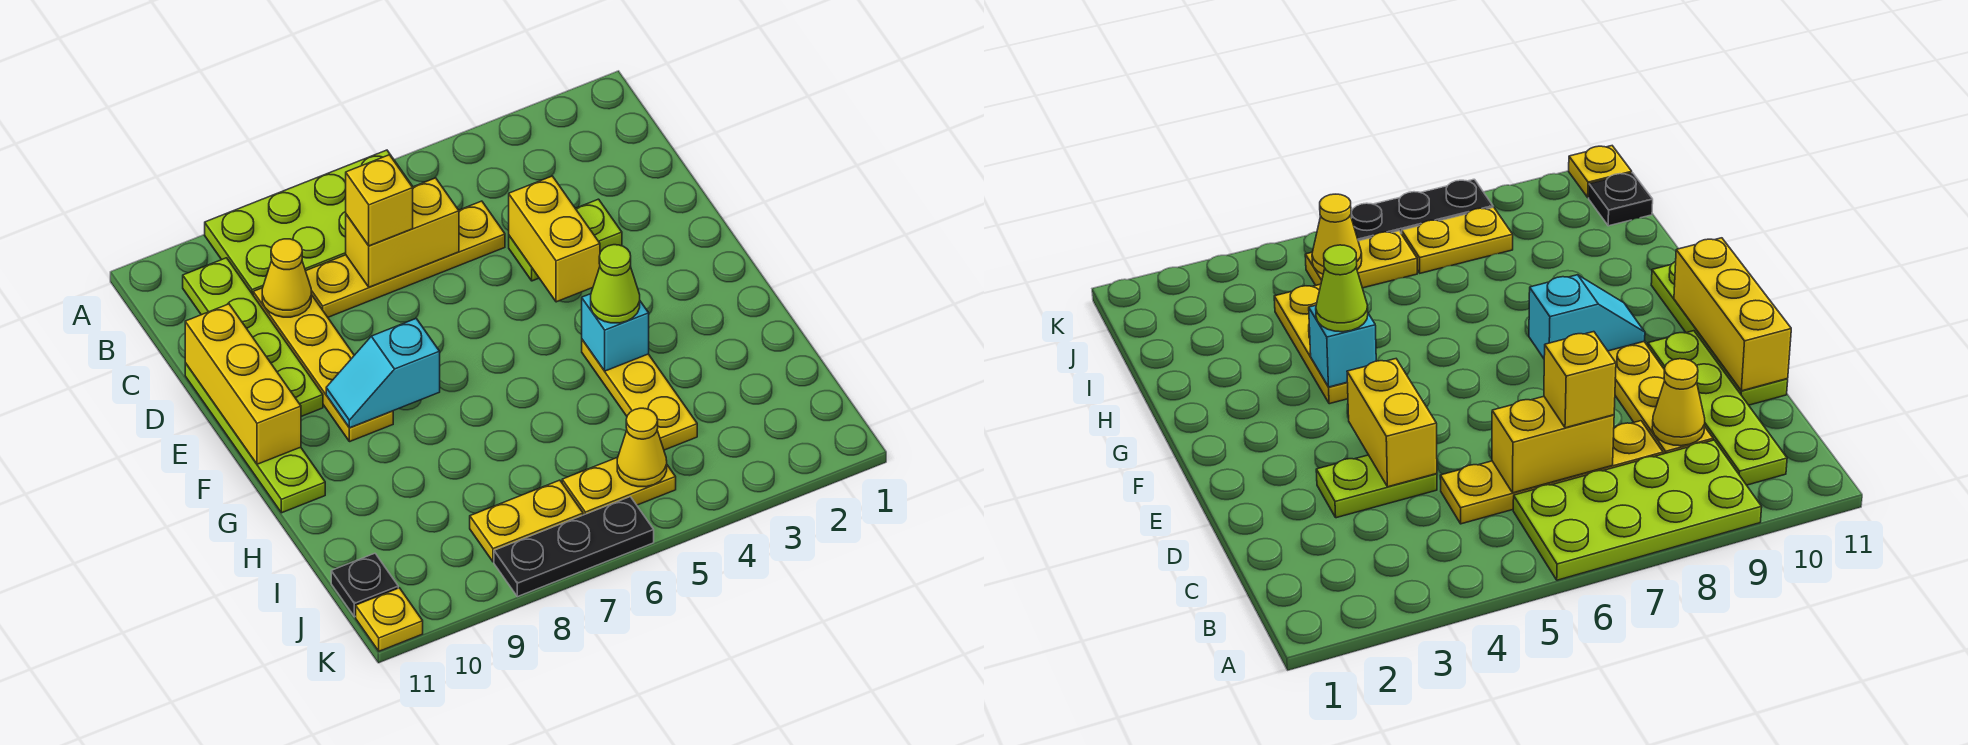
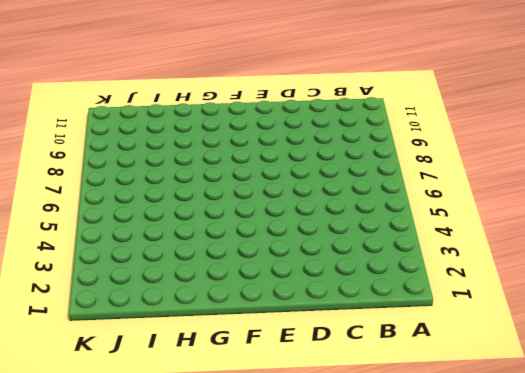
none -> lime 2x4 plate [205,150,413,294]
none -> lime 1x4 plate [183,258,323,416]
none -> yellow 1x4 plate [306,201,505,317]

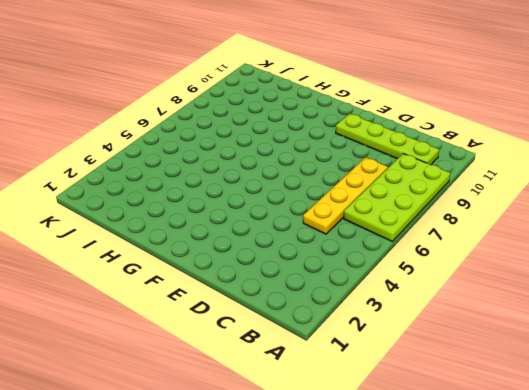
none -> yellow 1x4 plate [253,288,393,442]
none -> lime 1x2 plate [509,199,622,281]
none -> lime 1x4 plate [185,363,325,513]

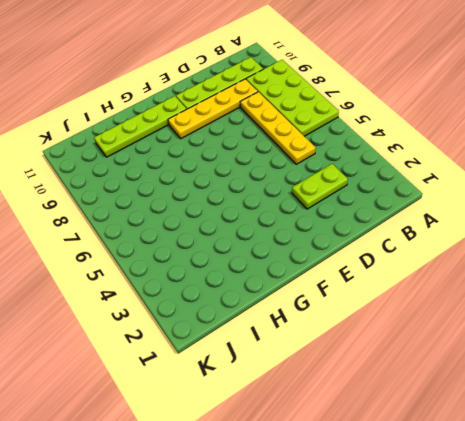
lime 1x2 plate [292,164,348,209] -> lime 1x2 plate turned to [509,199,622,281]
lime 1x4 plate [94,96,186,157] -> lime 1x4 plate moved to [185,363,325,513]
none -> yellow 1x3 plate [582,340,697,450]
none -> yellow 1x2 plate [562,458,676,515]
none -> yellow 1x2 plate [470,480,583,562]

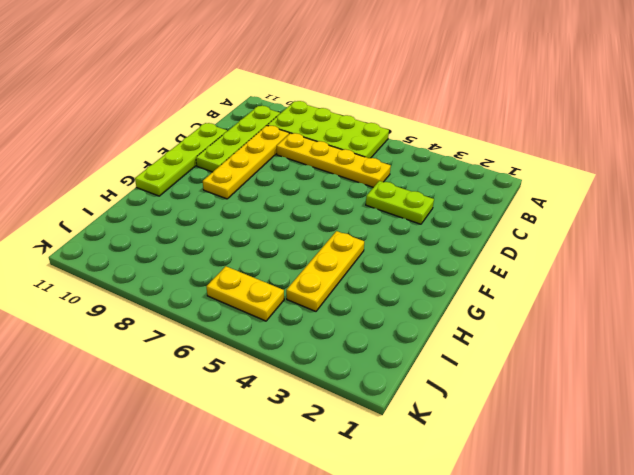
none -> yellow 1x2 plate [470,480,583,562]
none -> black 1x1 plate [331,553,398,617]
none -> black 1x3 plate [494,497,654,597]

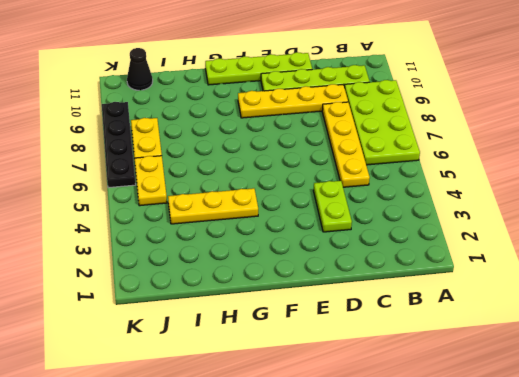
black 1x1 cone [127,48,153,90] -> black 1x1 plate [331,553,398,617]
black 1x4 plate [102,102,136,188] -> black 1x3 plate [494,497,654,597]
none -> yellow 1x1 plate [356,588,423,651]
none -> yellow 1x2 brick [346,178,459,287]
none -> yellow 1x1 cone [262,239,311,317]

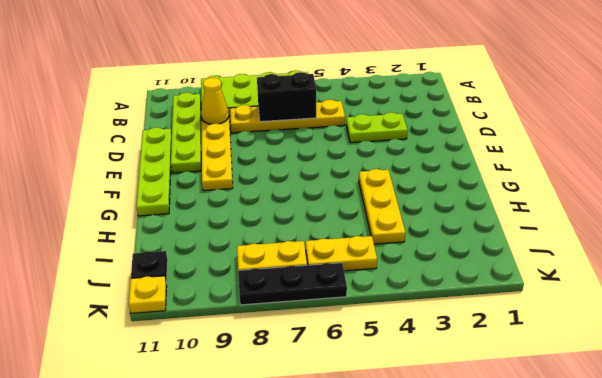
black 1x2 brick [257,72,316,122] -> yellow 1x2 brick [346,178,459,287]
none -> yellow 1x2 brick [509,176,600,302]
none -> yellow 1x3 brick [185,304,301,464]
none -> cyan 1x2 slope [326,319,440,428]

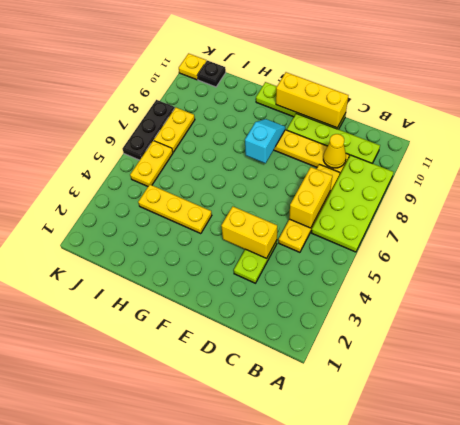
none -> cyan 1x1 brick [582,294,649,371]
none -> yellow 1x1 cone [617,408,667,487]
none -> yellow 1x1 brick [346,155,413,246]

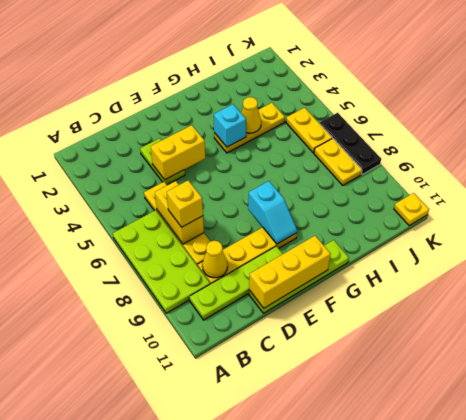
yellow 1x1 cone [241,97,261,133] -> yellow 1x1 cone moved to [617,408,667,487]
none -> black 1x1 plate [331,553,398,617]
none -> lime 1x1 cone [591,245,640,323]

